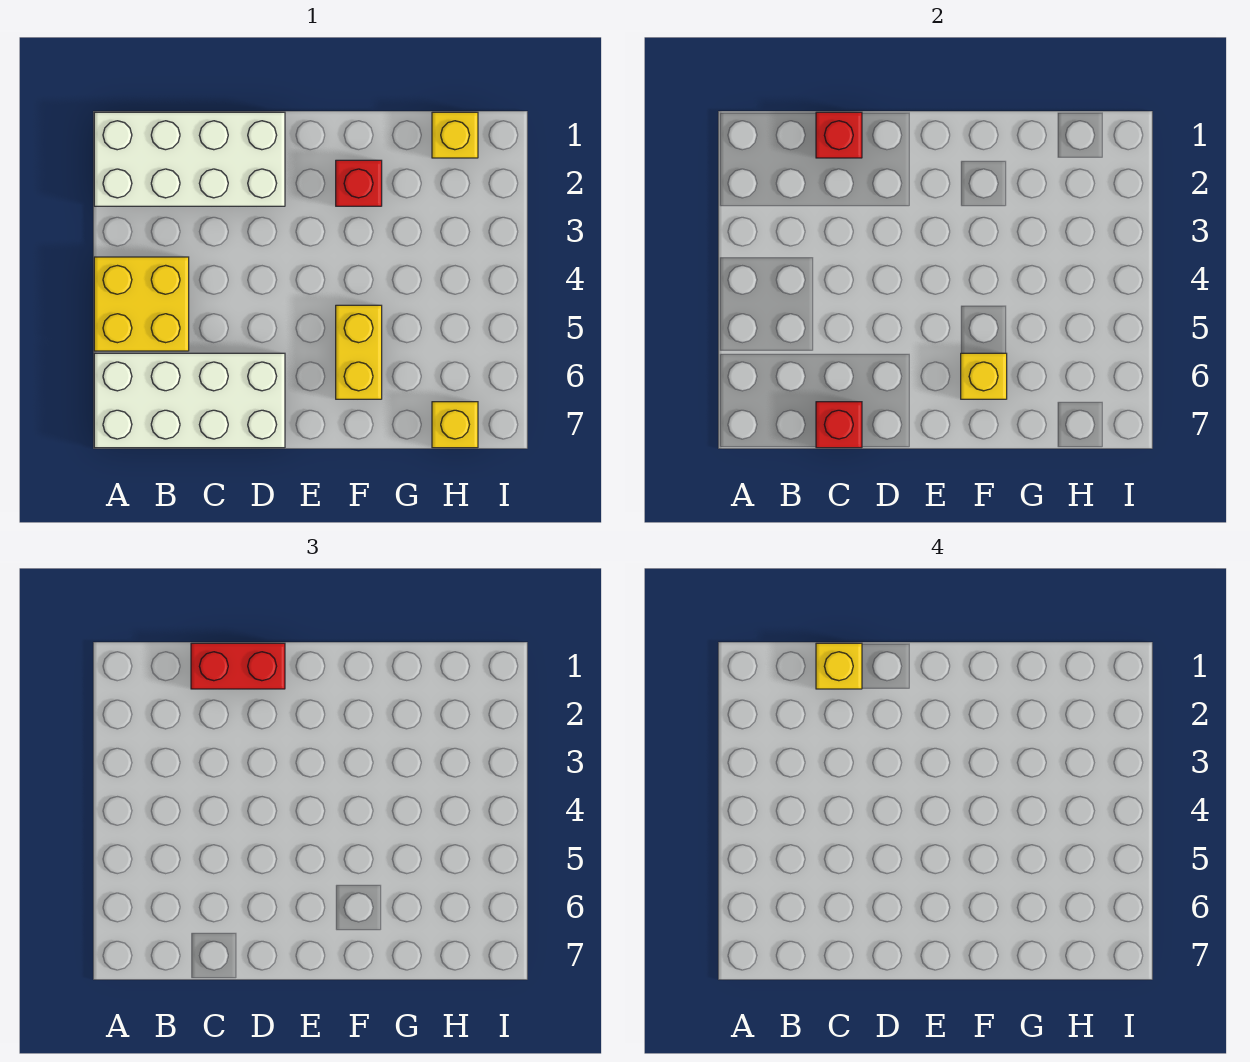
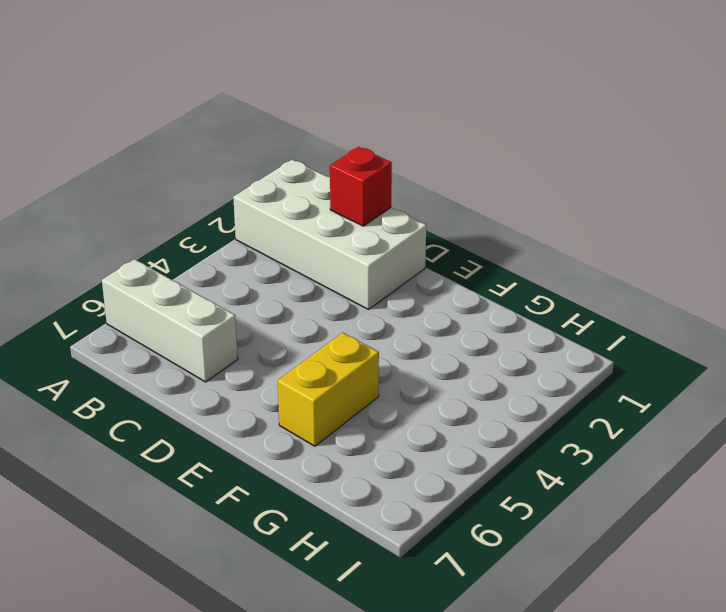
white 1x3 brick [102,259,238,382] -> white 2x4 brick [94,353,285,448]
none -> yellow 2x2 brick [94,257,189,351]
none -> red 1x1 brick [336,160,382,206]
none -> yellow 1x1 brick [432,112,478,158]

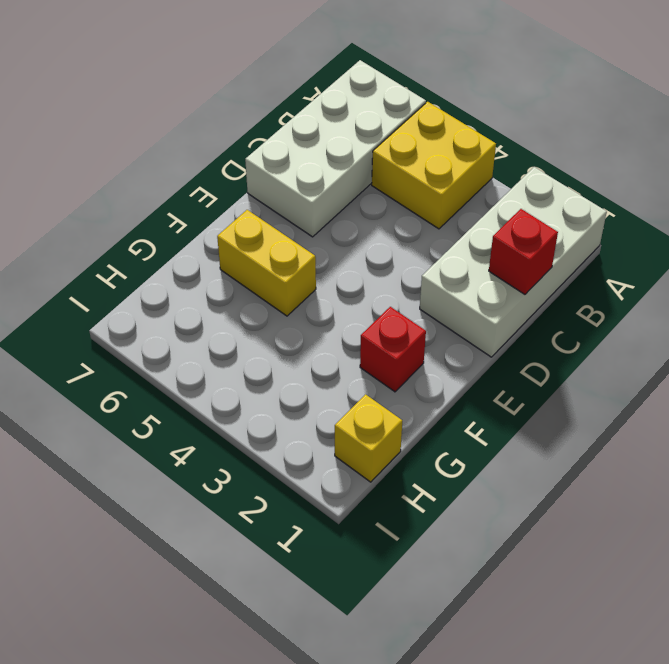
none -> yellow 1x1 brick [432,402,478,448]
none -> red 1x1 brick [816,402,862,448]
none -> yellow 1x1 brick [961,353,1007,399]

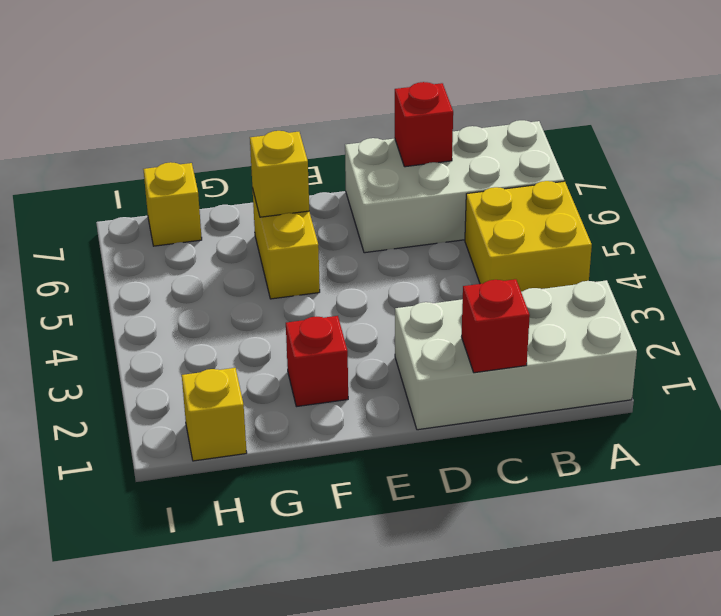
none -> red 1x2 brick [191,643,285,689]
none -> yellow 1x1 brick [816,643,862,689]

